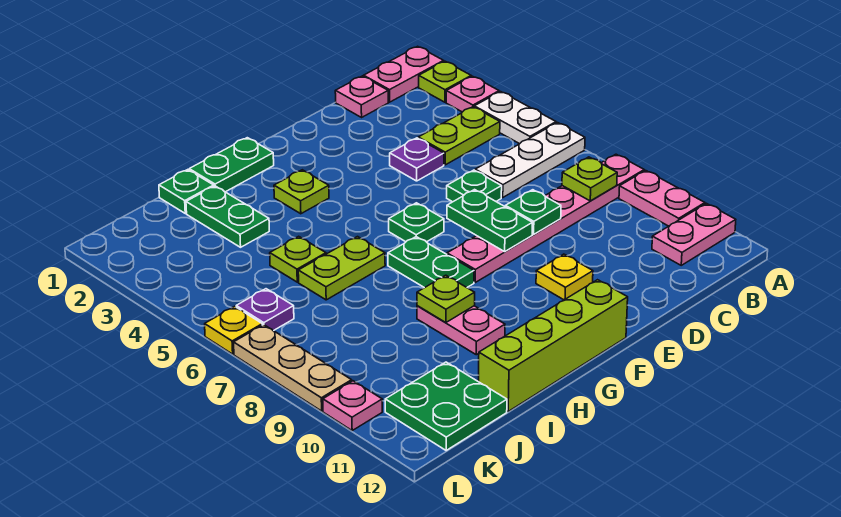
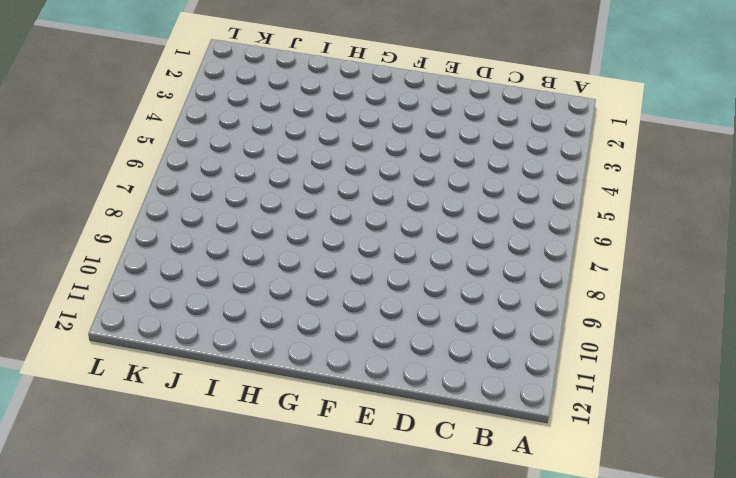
none -> pink 1x2 plate [364,46,444,102]
none -> lime 1x1 plate [419,61,471,102]
none -> pink 1x1 plate [446,76,499,112]
none -> white 1x2 plate [474,92,556,144]

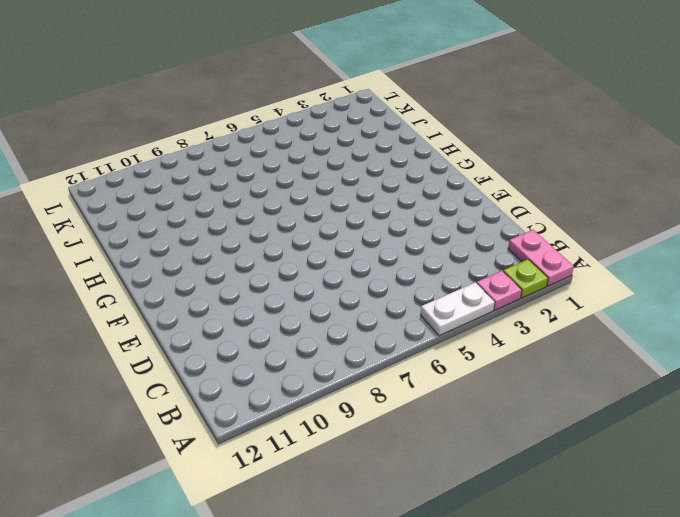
none -> white 1x3 plate [475,123,585,197]
none -> pink 1x6 plate [447,154,644,282]
none -> pink 1x2 plate [619,170,705,226]
none -> pink 1x2 plate [652,203,736,265]

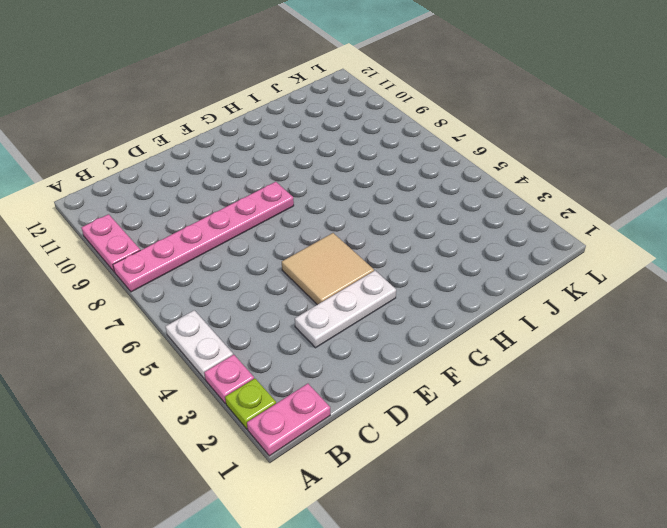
white 1x3 plate [295,271,396,348] -> white 1x3 plate moved to [475,123,585,197]
tan 2x2 tile [282,233,374,305] -> none
none -> pink 1x2 plate [652,203,736,265]
none -> lime 1x2 plate [418,107,500,165]
none -> pink 1x1 plate [335,76,388,117]
none -> purple 1x1 plate [390,138,444,181]

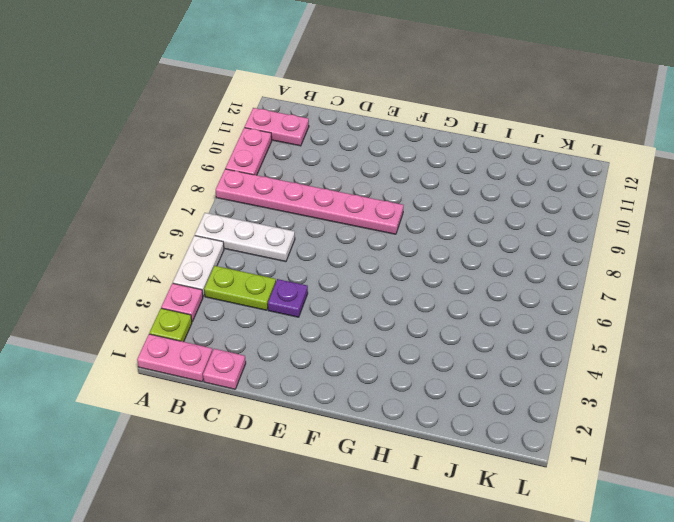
none -> green 1x1 plate [447,170,502,202]
none -> yellow 1x1 plate [536,254,593,300]
none -> green 1x1 plate [389,203,444,242]
none -> lime 1x4 brick [479,280,628,411]

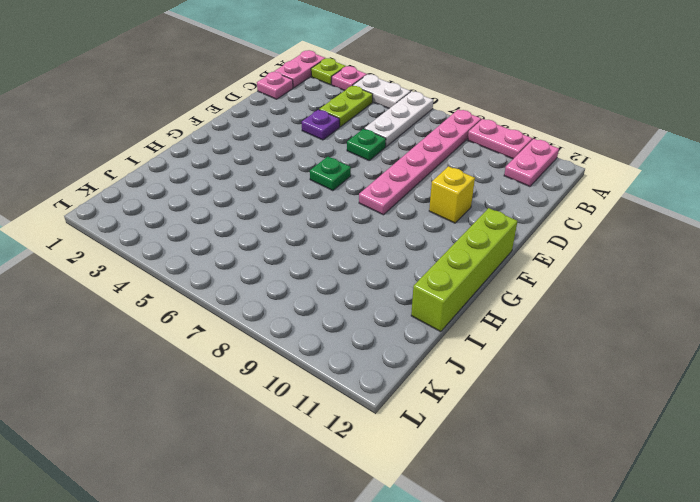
yellow 1x1 brick [429,166,475,223] -> yellow 1x1 plate [536,254,593,300]
none -> green 1x2 plate [189,138,274,192]
none -> lime 1x1 plate [274,170,329,214]
none -> green 1x2 plate [388,237,474,288]
none -> lime 1x2 plate [298,237,385,300]

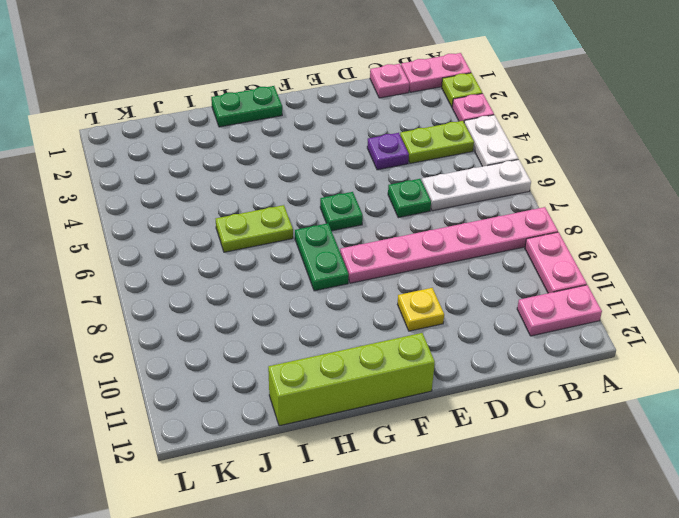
none -> lime 1x1 plate [274,170,329,214]
none -> pink 1x2 plate [417,306,505,355]
none -> green 1x1 plate [159,170,214,213]
none -> green 1x2 plate [186,186,269,247]

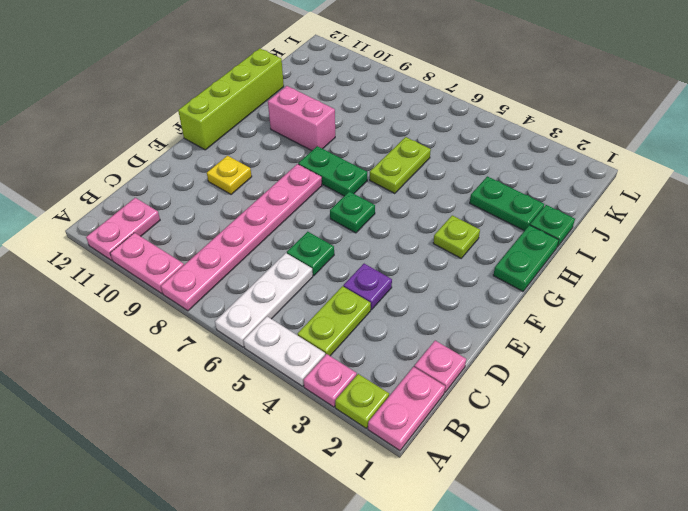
pink 1x2 brick [268,86,335,151] -> pink 1x2 plate [417,306,505,355]
none -> lime 1x1 plate [270,236,326,282]
none -> green 2x2 plate [385,362,507,450]
none -> purple 1x1 plate [236,289,294,331]
none -> yellow 1x1 plate [205,306,262,354]

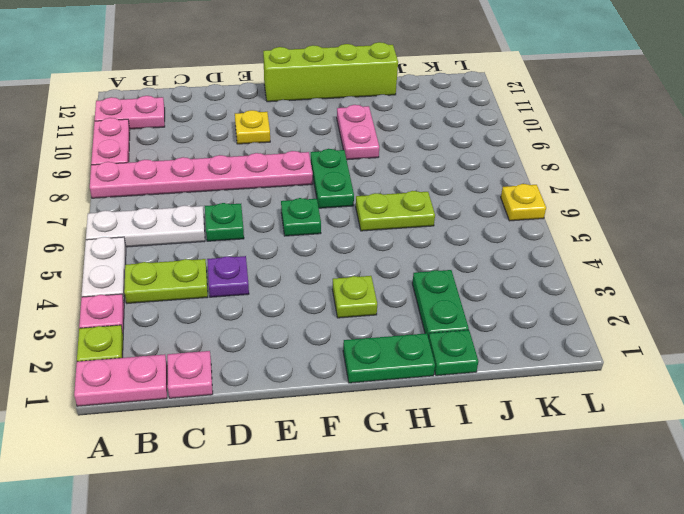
none -> lime 1x1 plate [270,236,326,282]
none -> green 2x2 plate [385,362,507,450]
none -> purple 1x1 plate [236,289,294,331]
none -> tan 1x3 plate [234,325,352,411]

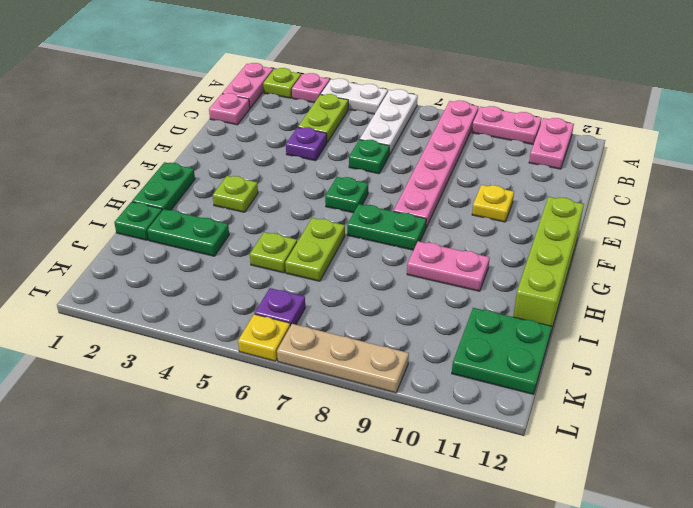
none -> pink 1x1 plate [323,381,382,430]
none -> lime 1x1 plate [562,157,617,201]
none -> green 1x1 plate [505,190,561,234]
none -> green 1x2 plate [447,190,532,252]

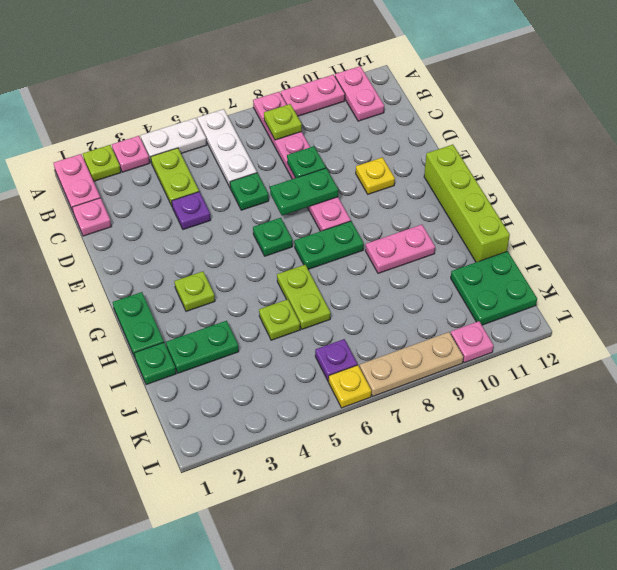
none -> lime 1x1 plate [417,275,475,323]

